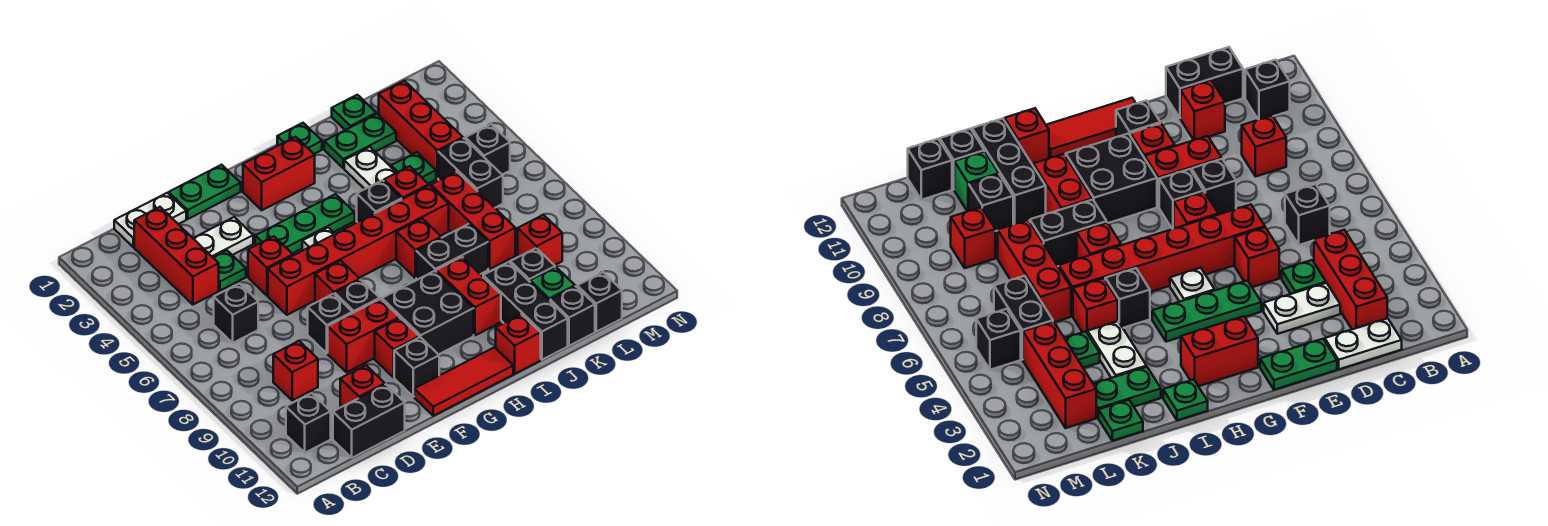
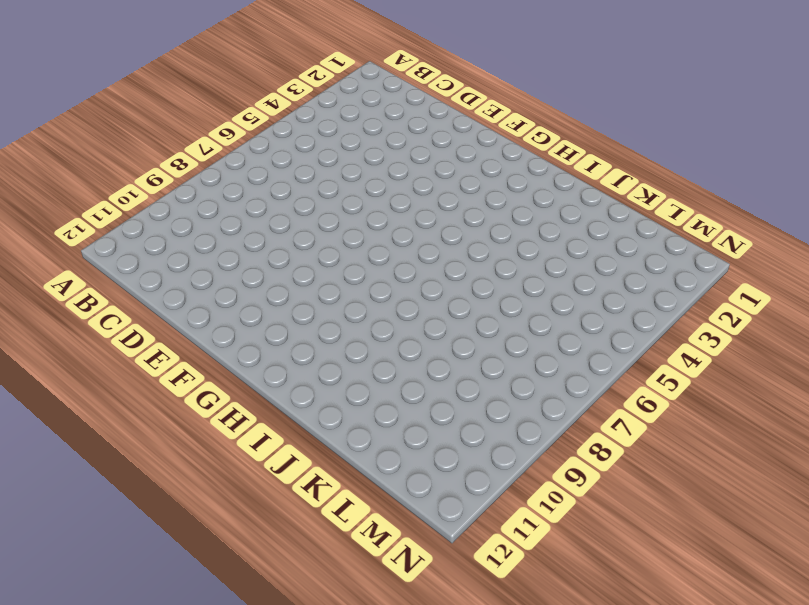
none -> black 1x1 brick [286,393,331,453]
none -> white 1x2 plate [114,193,186,247]
none -> red 1x3 brick [134,207,219,305]
none -> black 1x1 brick [214,283,258,343]

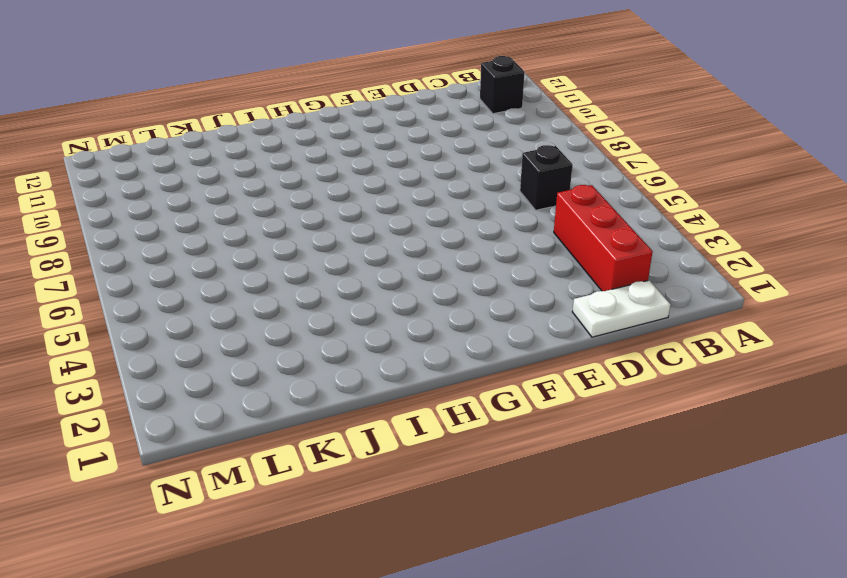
none -> red 1x1 brick [273,341,318,400]
none -> black 1x2 brick [333,384,405,458]
none -> white 1x2 plate [193,217,253,257]
none -> green 1x1 plate [213,250,246,291]

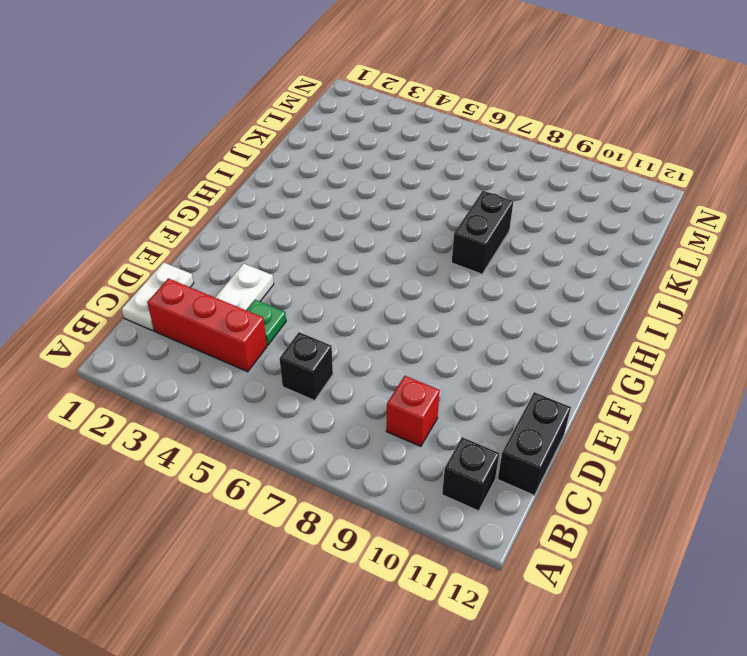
none -> red 1x1 brick [340,365,385,407]
none -> green 1x2 plate [169,165,241,219]
none -> red 1x1 brick [248,236,293,296]
none -> red 1x6 brick [268,185,449,315]

